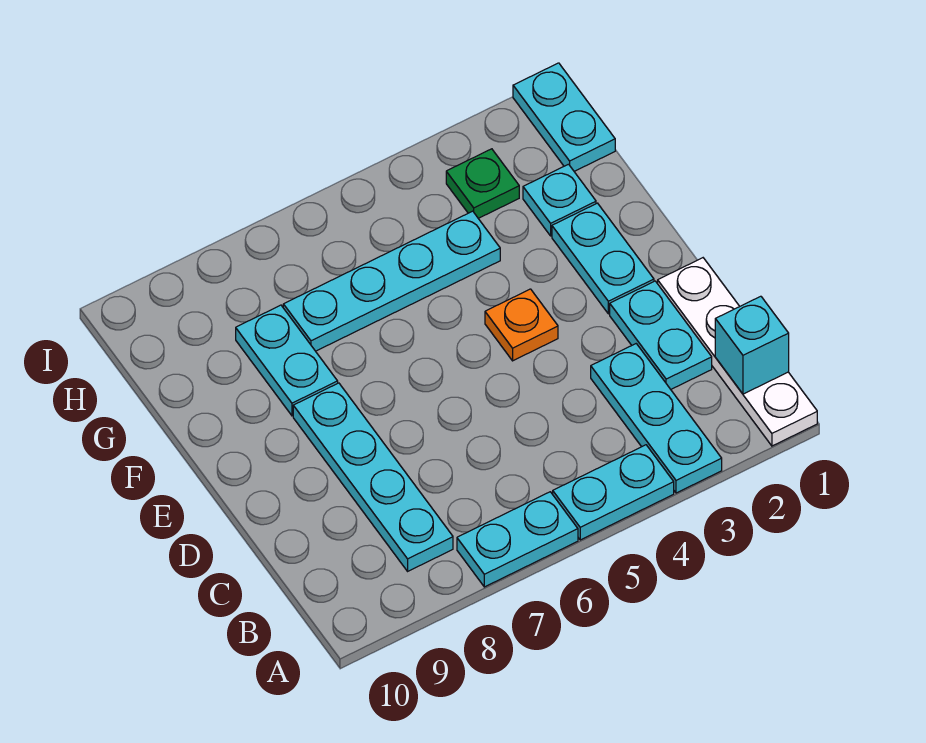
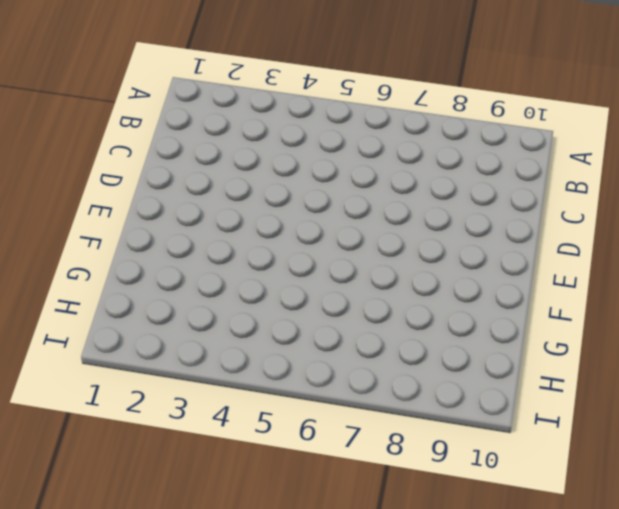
none -> white 1x4 plate [658,258,817,446]
none -> cyan 1x3 plate [591,344,722,493]
none -> cyan 1x2 plate [553,445,674,540]

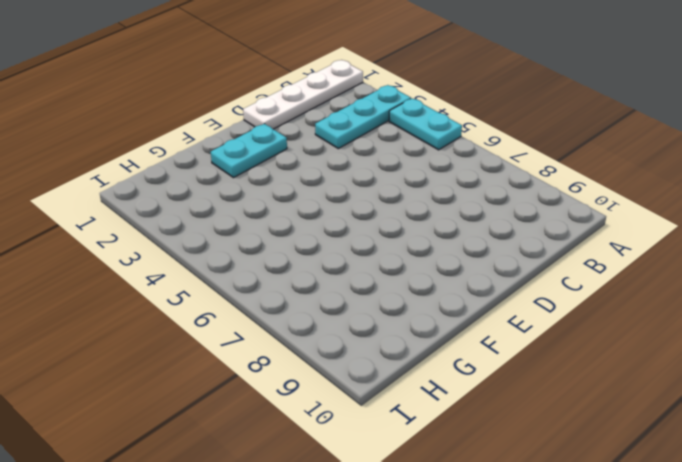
none -> cyan 1x2 plate [457,492,578,587]
none -> cyan 1x4 plate [293,383,453,571]
none -> cyan 1x2 plate [610,281,712,389]

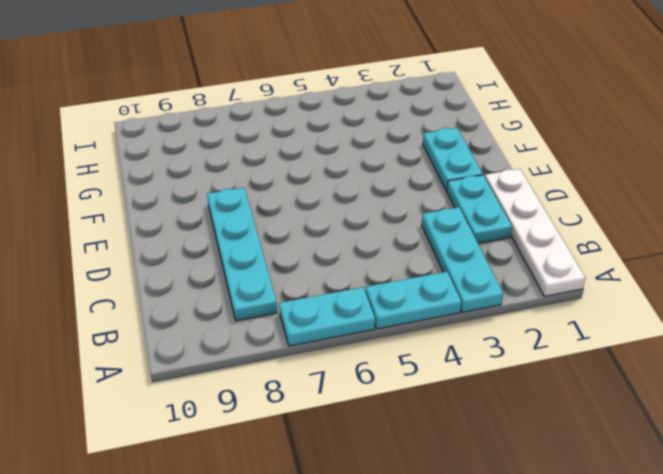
none -> orange 1x1 plate [485,289,558,361]
none -> cyan 1x2 plate [236,305,338,416]
none -> cyan 1x1 plate [523,164,596,236]

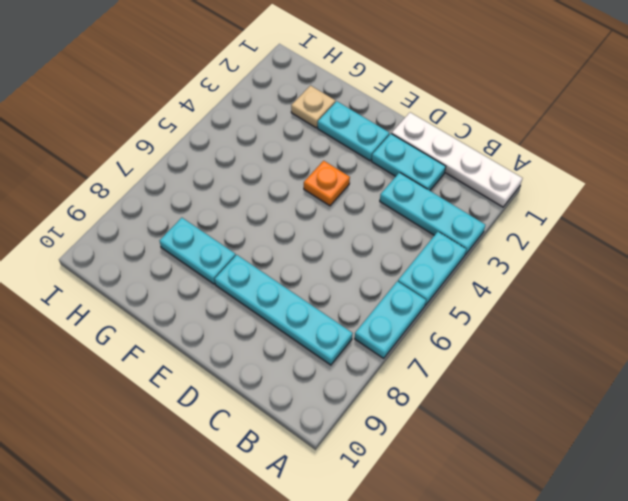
tan 1x1 plate [291,86,335,128] -> cyan 1x1 plate [523,164,596,236]
none -> cyan 1x4 plate [283,211,500,351]
none -> cyan 1x2 plate [513,63,615,171]
none -> green 1x1 plate [446,149,519,218]

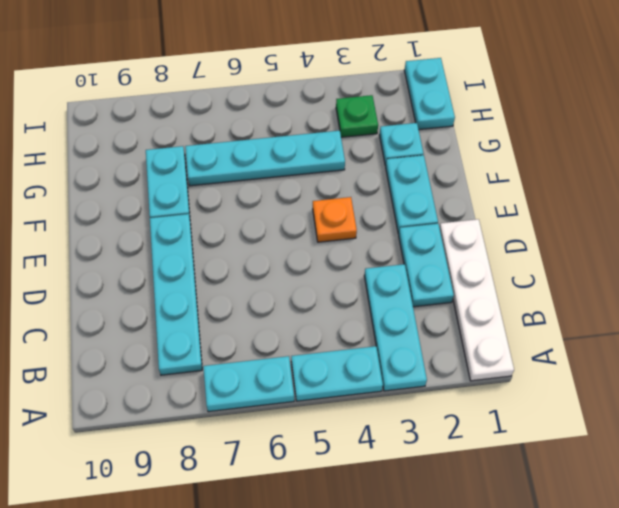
none -> cyan 1x1 brick [715,296,789,394]

